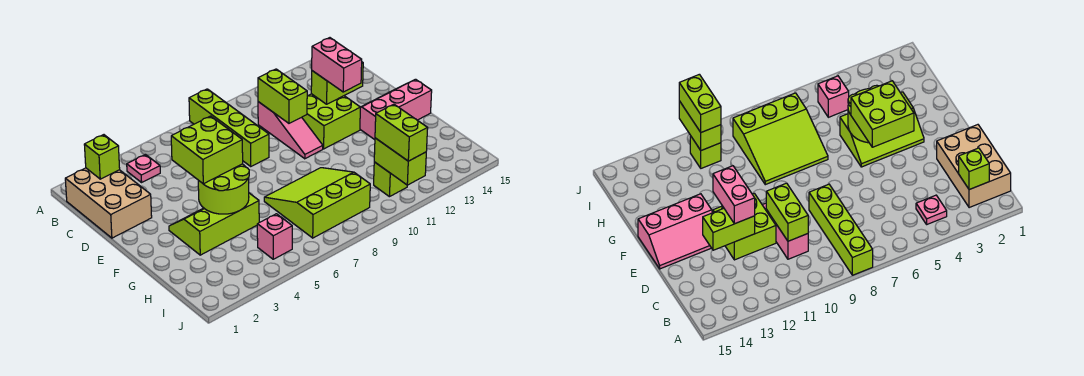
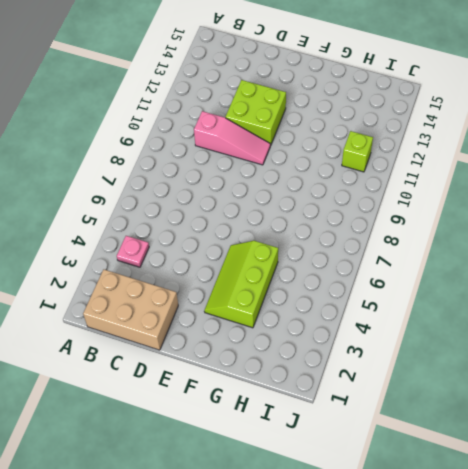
none -> lime 1x4 brick [189,89,269,166]
none -> pink 2x3 slope [360,79,432,140]
none -> lime 3x3 slope [264,168,370,238]

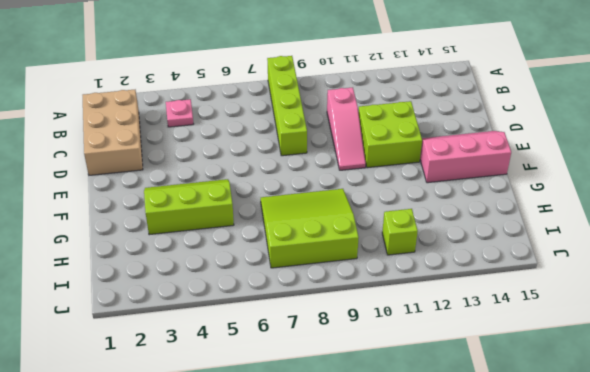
none -> pink 1x1 brick [257,214,292,259]
none -> lime 1x1 brick [84,135,120,179]
none -> lime 1x2 brick [258,69,307,123]

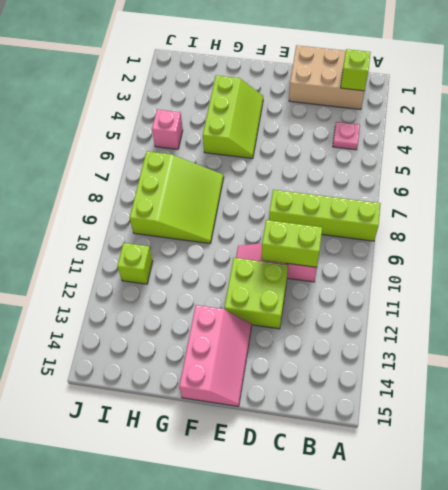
none -> lime 1x2 brick [311,62,363,104]
none -> lime 2x2 round brick [198,164,249,214]
none -> lime 1x2 brick [374,138,426,185]

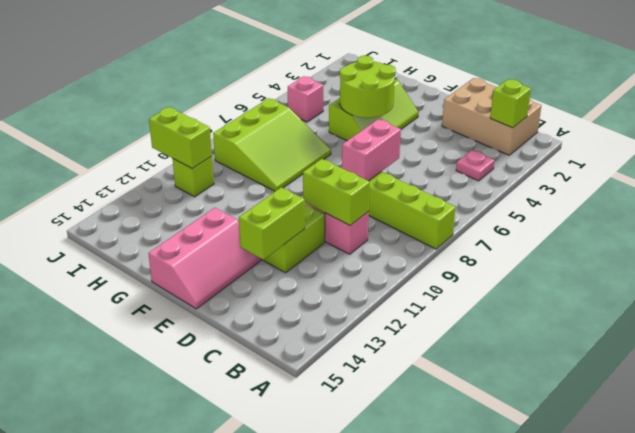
pink 1x2 brick [342,119,401,181] -> pink 1x2 brick turned to [312,38,362,92]
none -> lime 2x2 brick [171,116,243,184]
none -> lime 1x2 brick [375,104,428,161]

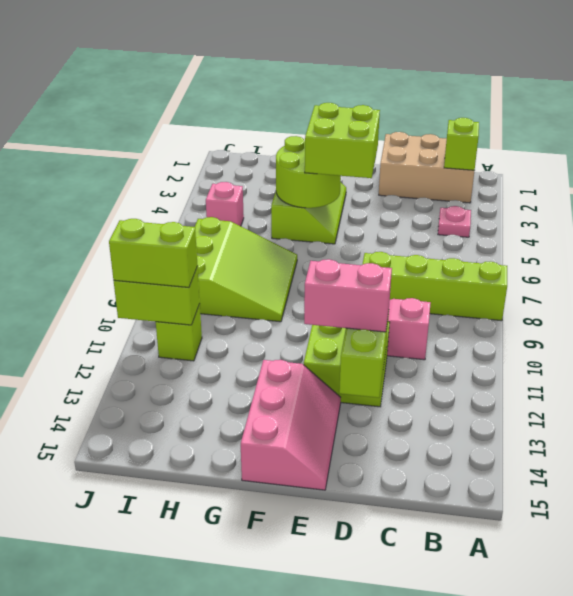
none -> lime 1x2 brick [258,69,307,123]

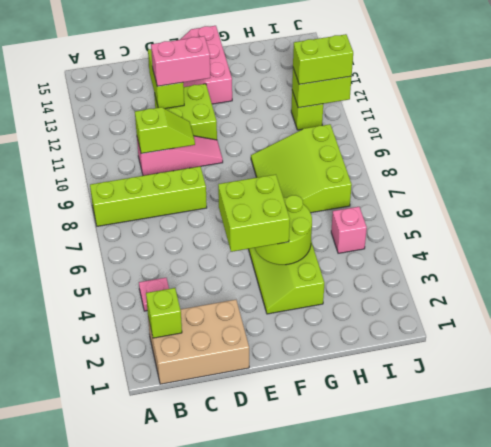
lime 1x2 slope [135,107,195,154] -> lime 1x2 brick [258,69,307,123]

